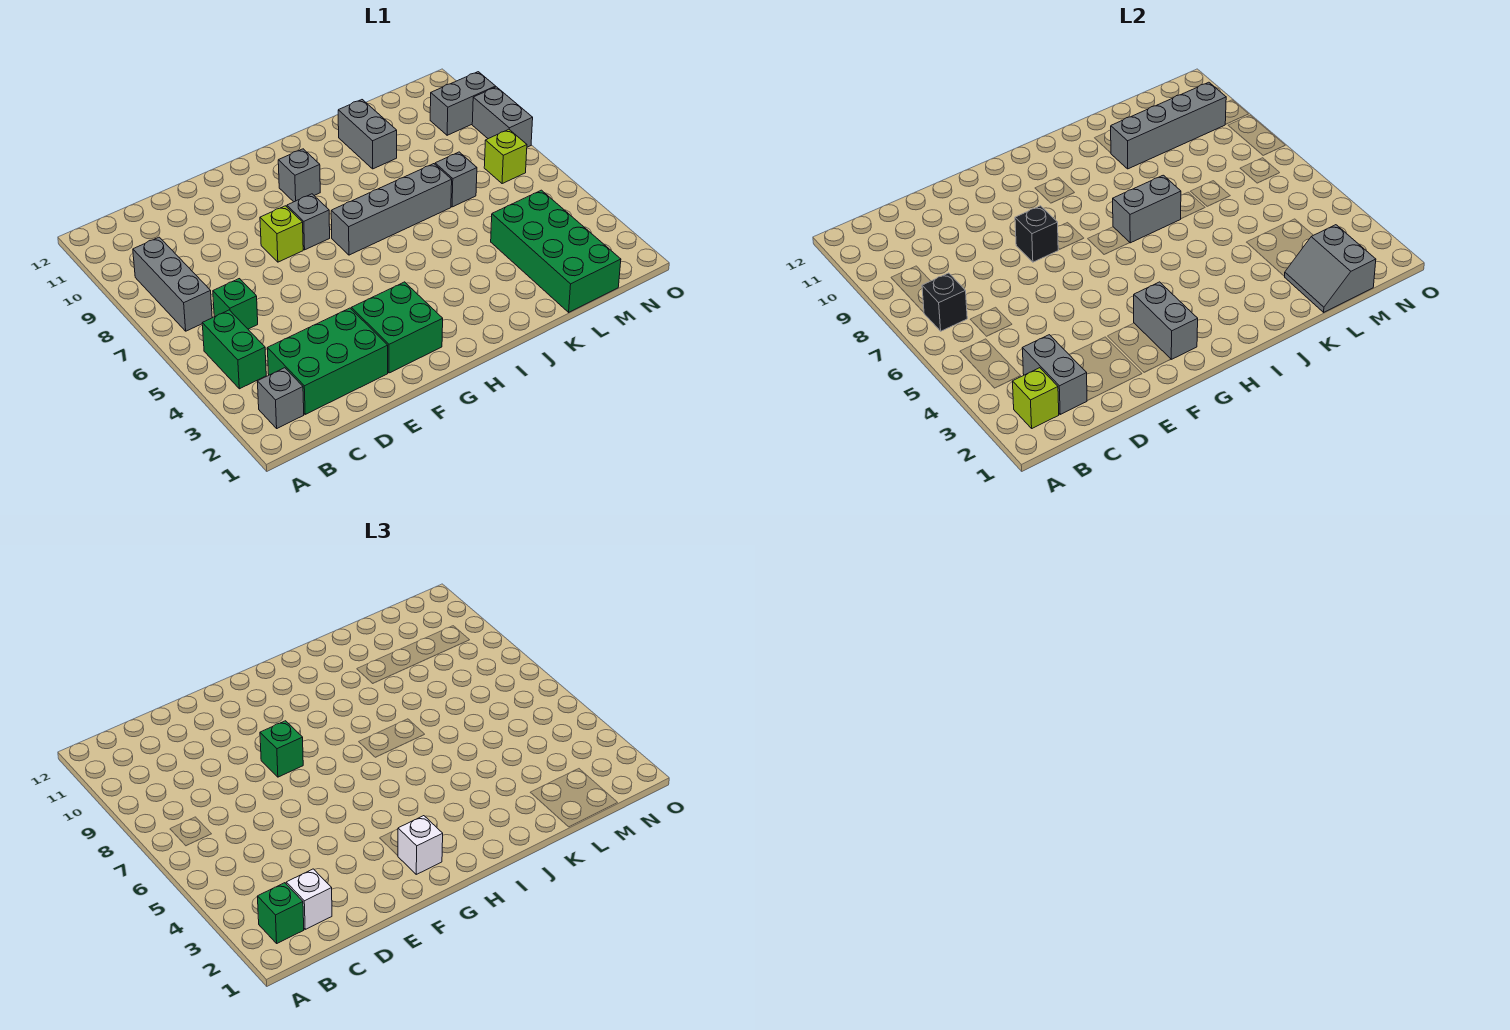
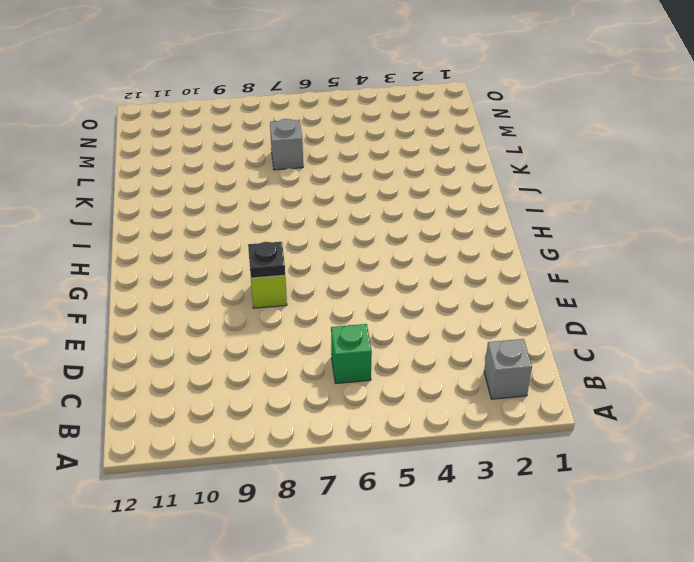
black 1x1 plate [248,242,285,278] -> black 1x1 brick [1015,206,1058,262]
none -> green 1x2 brick [202,310,266,389]
none -> grey 1x3 brick [133,237,212,331]
none -> green 2x3 brick [267,308,388,414]

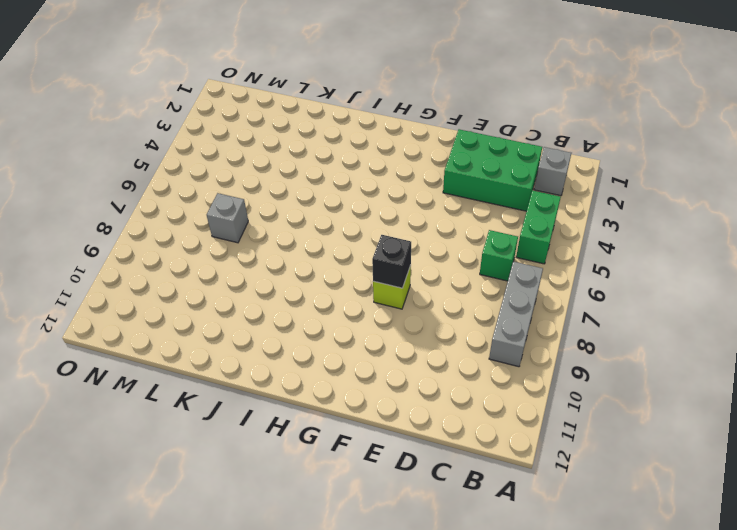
none -> green 2x2 brick [351,282,443,373]
none -> grey 1x1 brick [287,194,330,250]
none -> grey 1x4 brick [331,164,452,255]

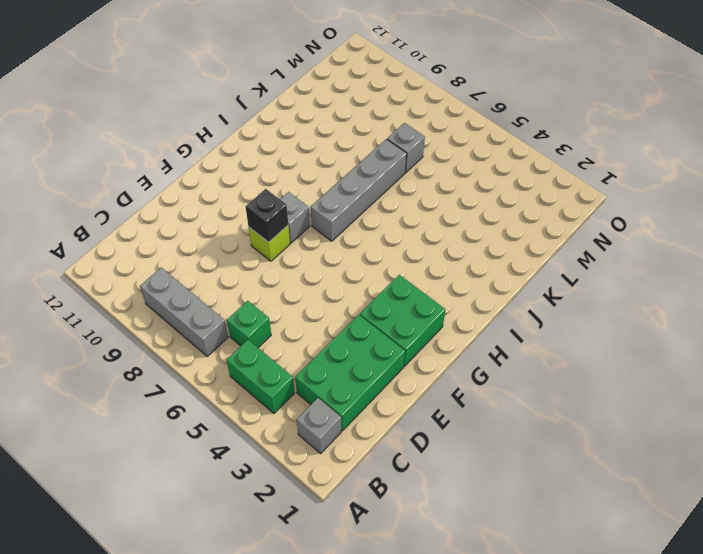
none -> grey 1x1 brick [278,149,320,202]
none -> grey 1x2 brick [338,100,397,169]
none -> green 2x4 brick [491,190,621,312]

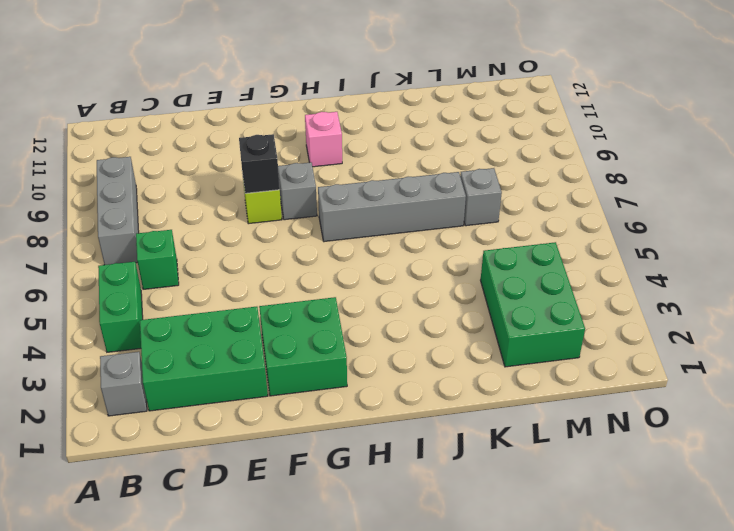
pink 1x1 brick [305,112,342,167] -> grey 1x1 brick [278,149,320,202]
green 2x3 brick [481,242,585,367] -> green 2x4 brick [491,190,621,312]
none -> grey 1x2 brick [338,100,397,169]
none -> lime 1x1 brick [484,129,527,184]
none -> grey 1x2 brick [430,72,496,135]

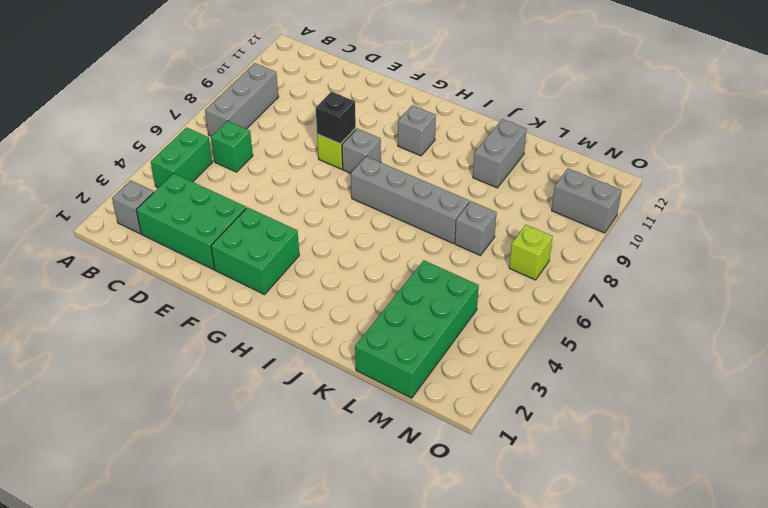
none -> grey 1x2 brick [472,87,533,147]
none -> lime 1x1 brick [1012,368,1059,428]
none -> black 1x1 brick [922,273,967,331]

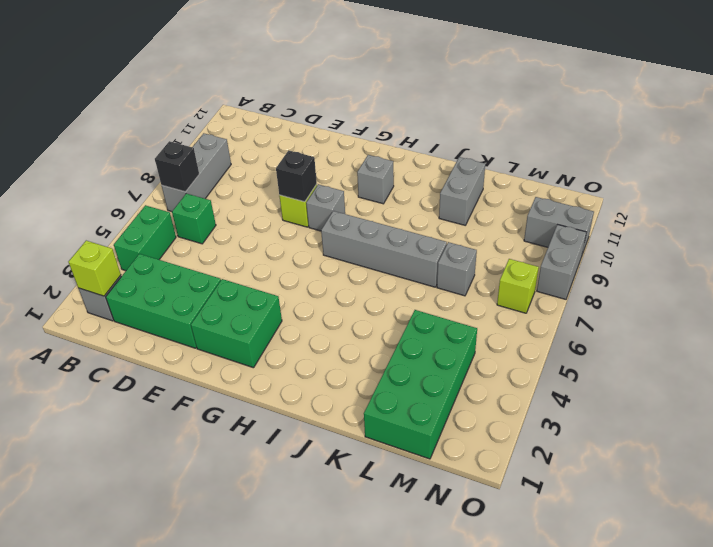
none -> grey 1x2 brick [1022,335,1087,414]
none -> grey 1x2 brick [1134,282,1198,359]
none -> grey 1x2 brick [1113,175,1181,243]

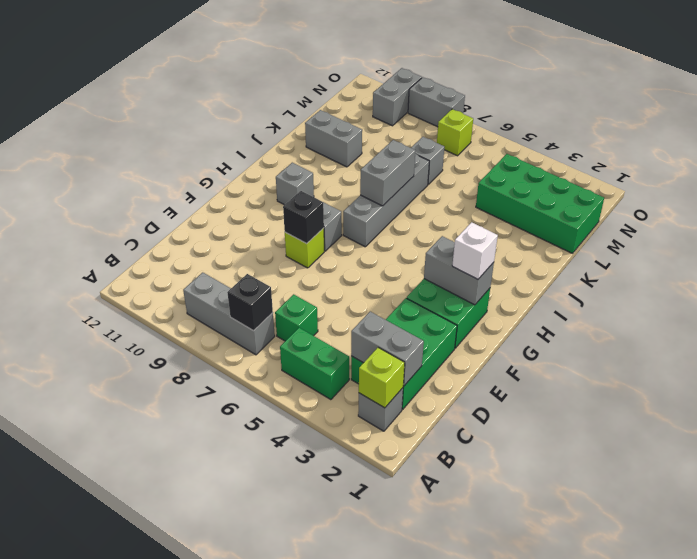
none -> grey 1x4 brick [1111,82,1226,169]
none -> grey 2x2 slope [1284,225,1376,312]
none -> green 1x1 brick [257,883,304,943]

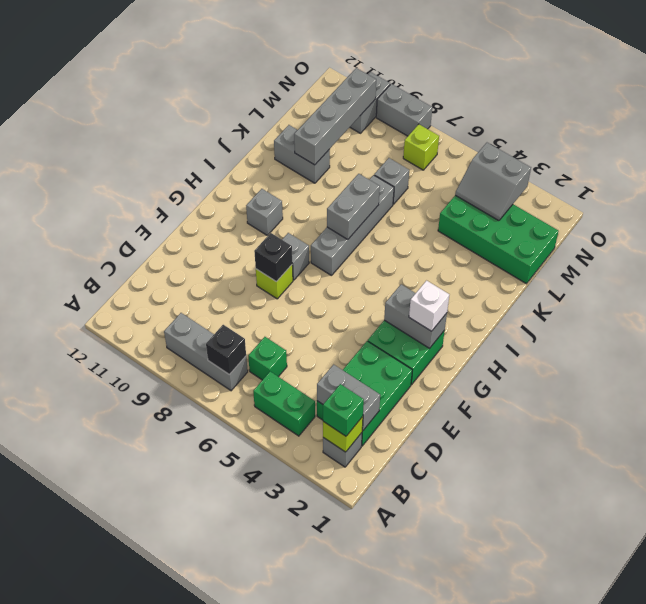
grey 2x2 slope [455,143,531,221] -> grey 2x2 slope moved to [1284,225,1376,312]
none -> white 1x1 brick [286,869,332,929]
none -> green 1x1 brick [260,721,303,777]

